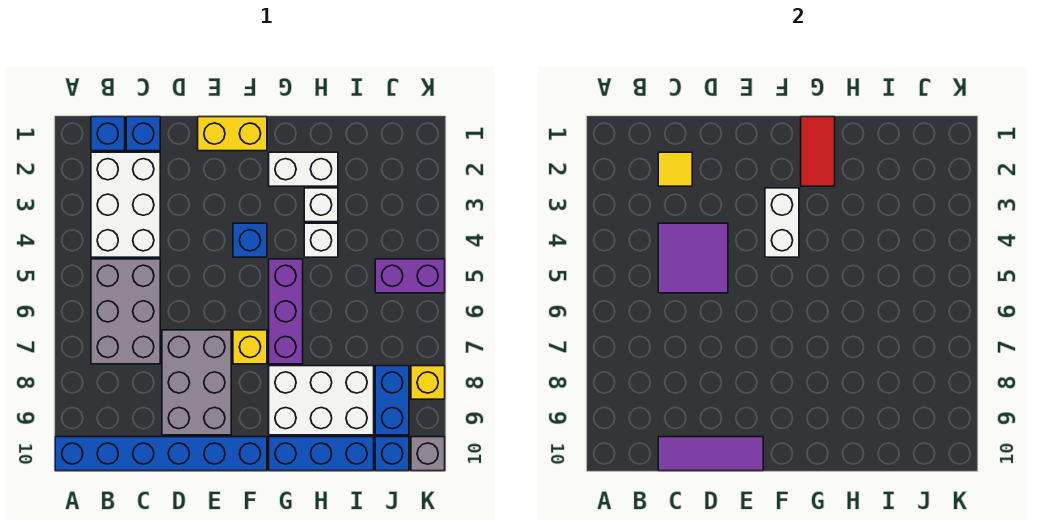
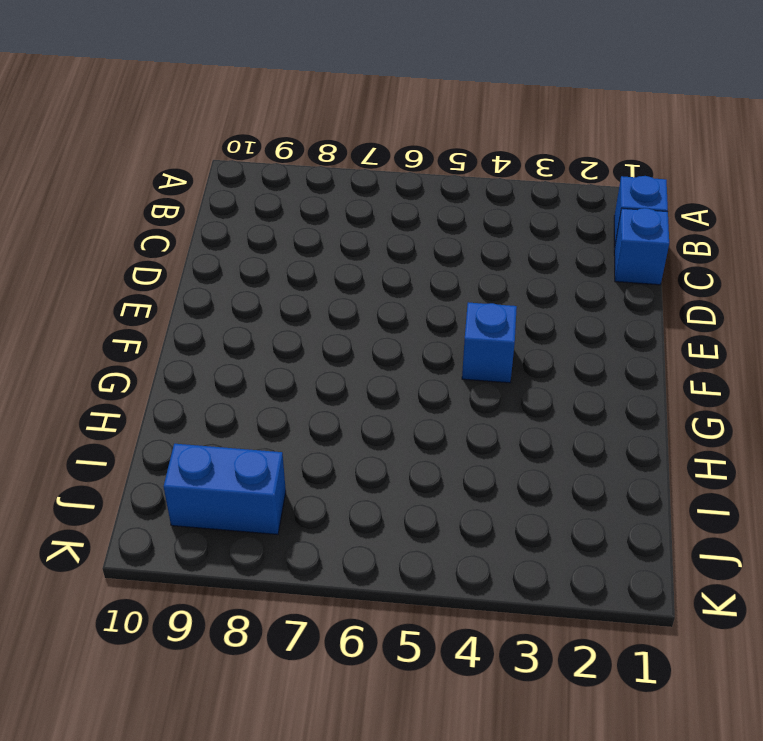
none -> blue 1x6 brick [55,437,267,471]
none -> white 2x3 brick [91,152,160,257]
none -> grey 2x3 brick [91,259,160,364]

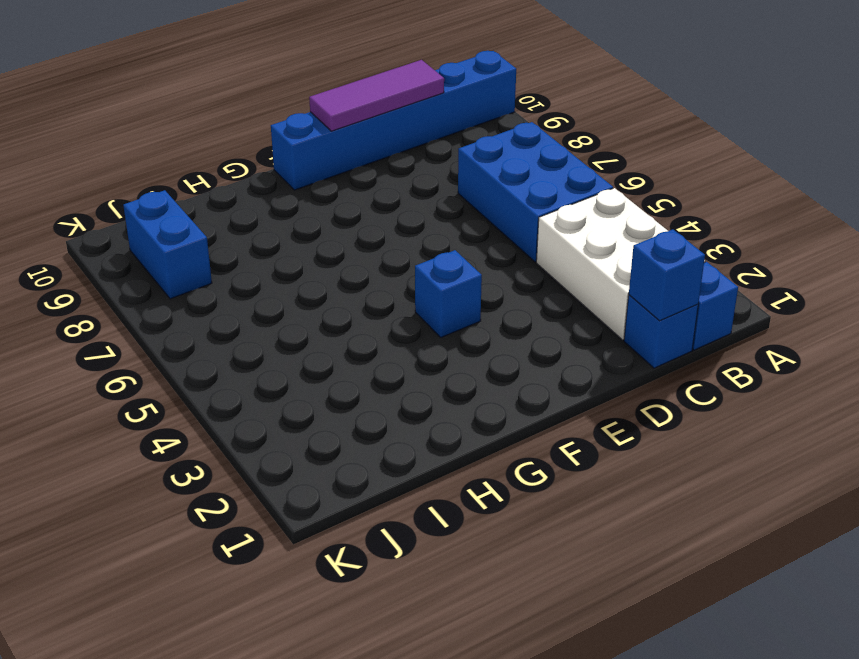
blue 2x3 brick [458,122,613,262] -> grey 2x3 brick [91,259,160,364]
blue 1x1 brick [629,229,705,321] -> blue 1x1 brick moved to [375,437,409,471]
none -> grey 2x3 brick [162,330,231,435]
none -> yellow 1x2 brick [198,117,267,151]
none -> yellow 1x1 brick [233,330,267,364]

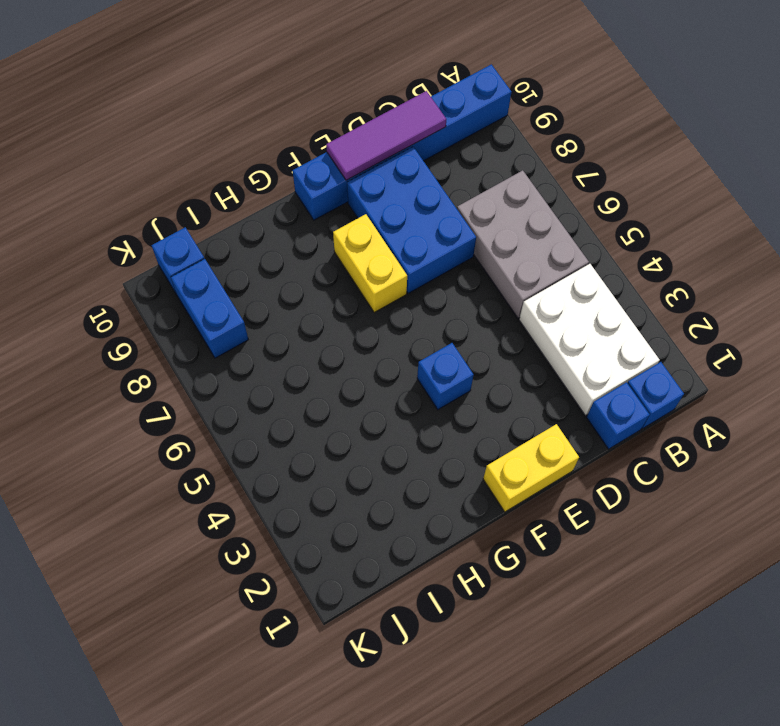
blue 2x3 brick [347,147,476,293] -> grey 2x3 brick [162,330,231,435]
yellow 1x2 brick [333,214,407,312] -> yellow 1x1 brick [233,330,267,364]
none -> white 1x2 brick [269,152,338,186]
none -> purple 1x3 brick [269,259,303,364]
none -> white 2x3 brick [269,366,374,435]

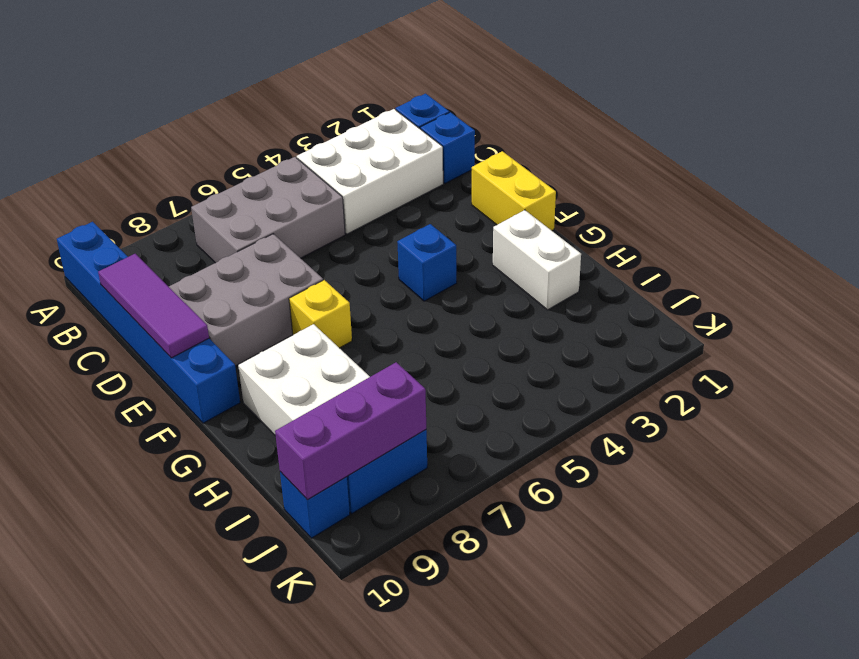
purple 1x3 brick [275,362,426,500] -> purple 1x3 brick moved to [269,259,303,364]
none -> blue 1x3 brick [269,437,374,471]
none -> white 1x1 brick [304,188,338,222]
none -> white 1x1 brick [304,223,338,257]

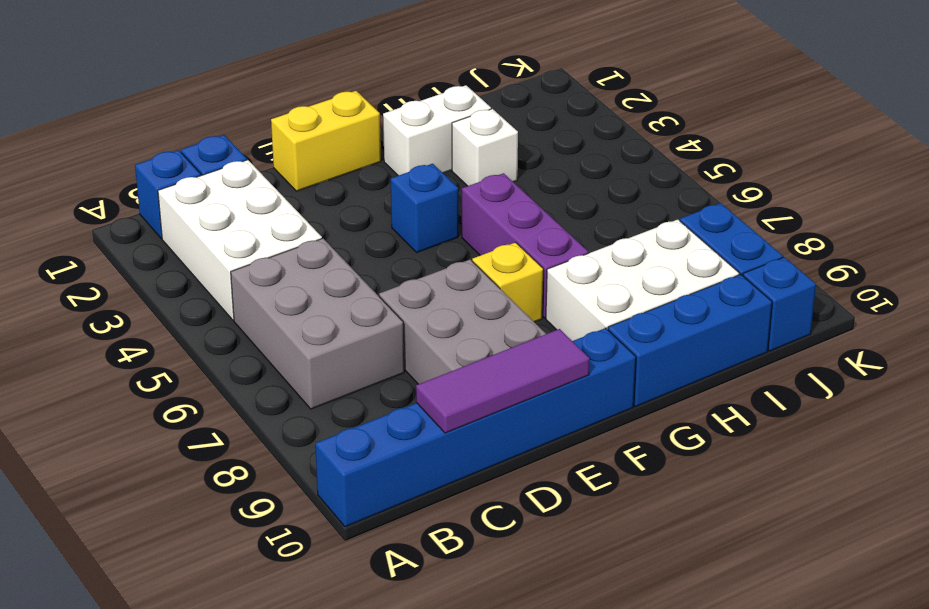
none -> white 1x1 brick [304,223,338,257]
none -> purple 1x2 brick [375,259,445,293]
none -> yellow 1x1 brick [411,366,445,399]

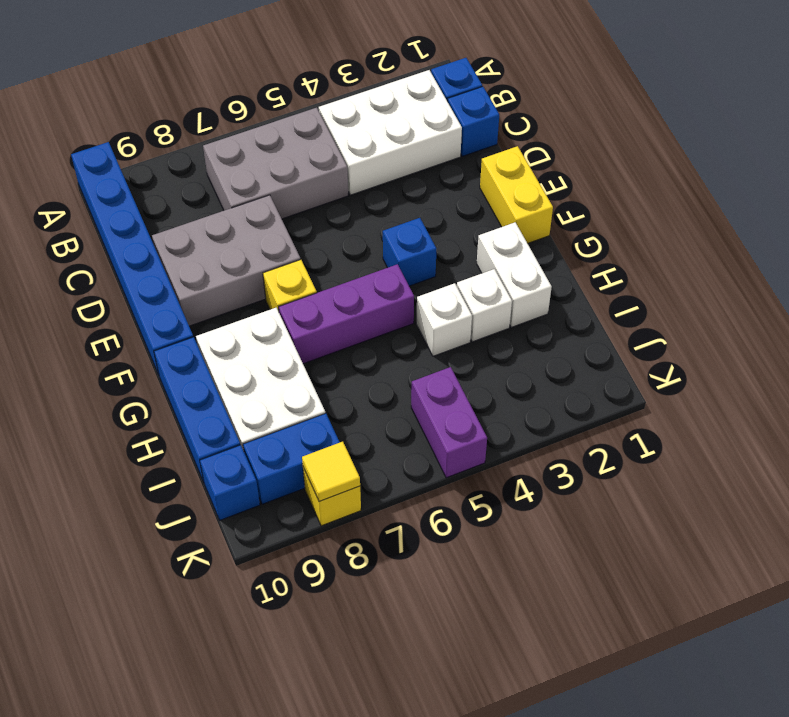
yellow 1x1 tile [302,442,360,502] -> yellow 1x1 tile moved to [658,152,692,186]
none -> grey 1x1 brick [411,437,445,471]
none -> purple 2x2 tile [658,223,728,293]
none -> purple 1x3 tile [658,437,763,471]

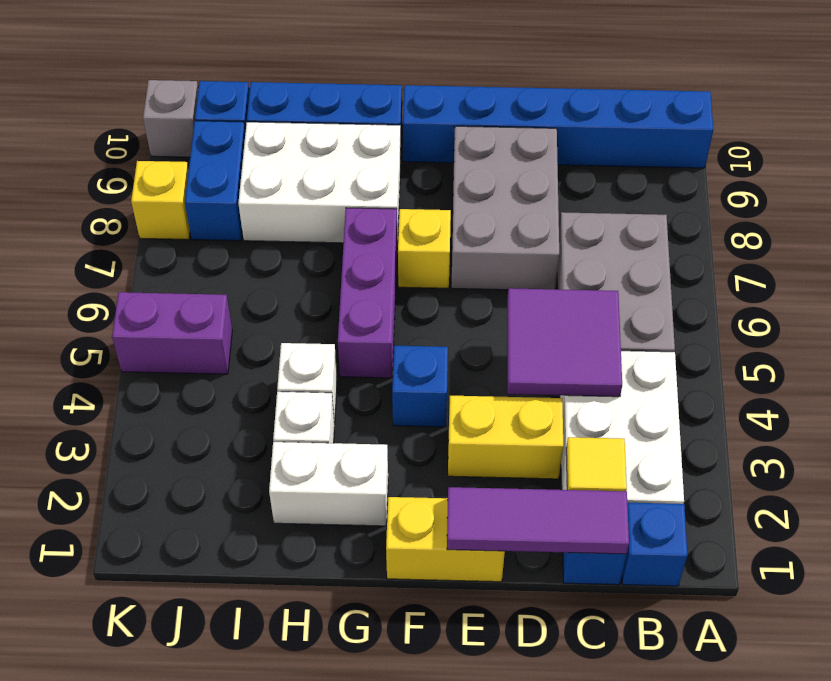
purple 1x3 tile [447,487,629,554] -> purple 1x3 tile moved to [658,437,763,471]
yellow 1x2 brick [448,396,563,479] -> none
none -> white 1x2 brick [765,188,799,257]
none -> red 1x2 tile [801,117,835,186]

